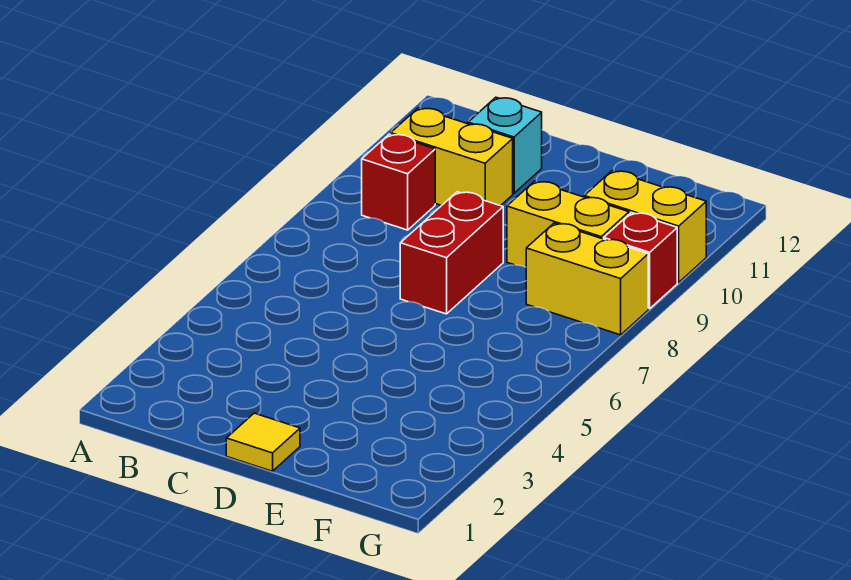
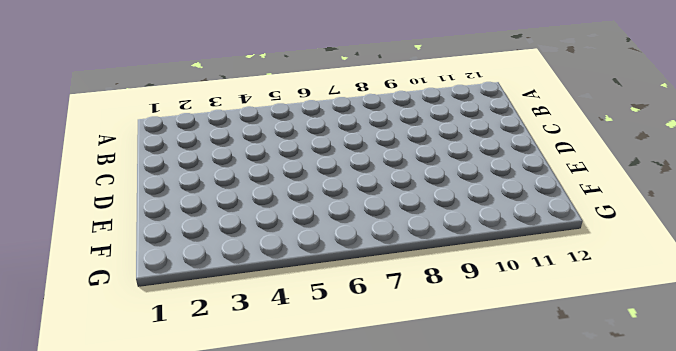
none -> red 1x1 brick [362,134,435,230]
none -> yellow 1x2 brick [391,108,513,206]

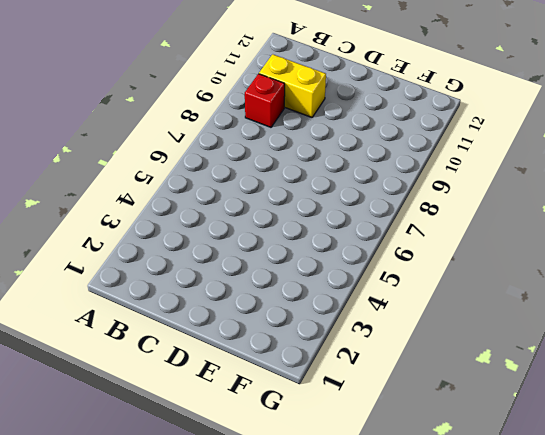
none -> cyan 1x1 brick [468,97,542,193]
none -> yellow 1x1 tile [226,413,300,471]

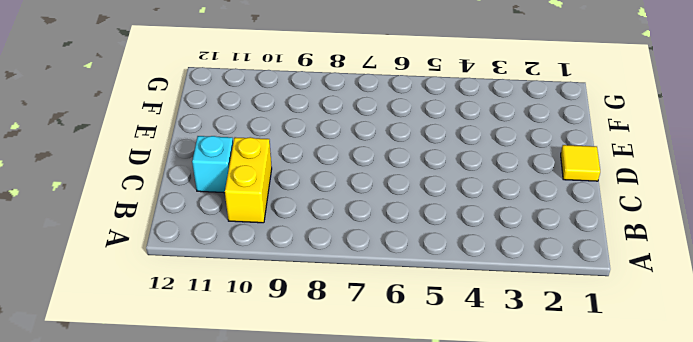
none -> red 1x1 brick [362,134,435,230]
none -> red 1x2 brick [400,192,503,314]

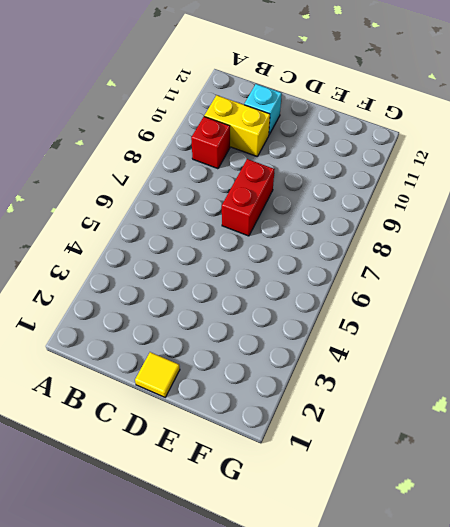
none -> yellow 1x2 brick [507,181,629,267]
none -> yellow 1x2 brick [526,223,648,335]

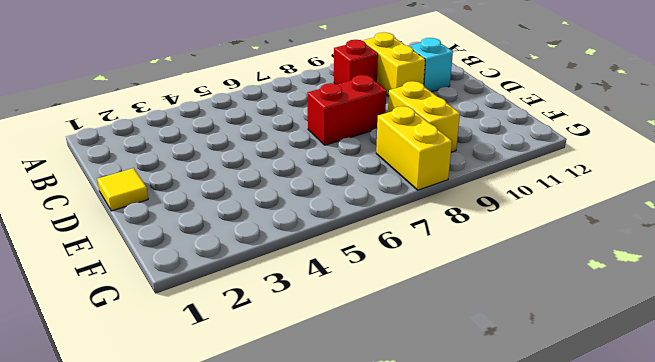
none -> yellow 1x2 brick [584,171,706,282]
none -> red 1x1 brick [604,213,677,309]

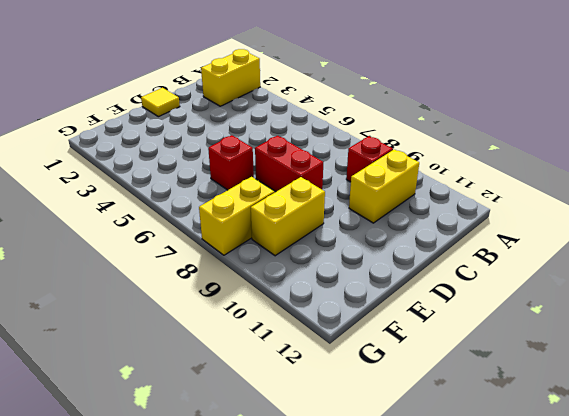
yellow 1x2 brick [201,49,260,106] -> yellow 1x2 brick moved to [584,171,706,282]
red 1x1 brick [208,135,254,190] -> red 1x1 brick moved to [604,213,677,309]
none -> cyan 1x1 brick [468,97,542,193]

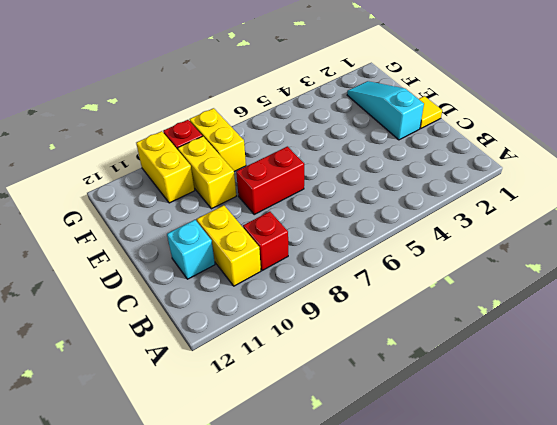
cyan 1x3 slope [347,81,424,140] -> none

